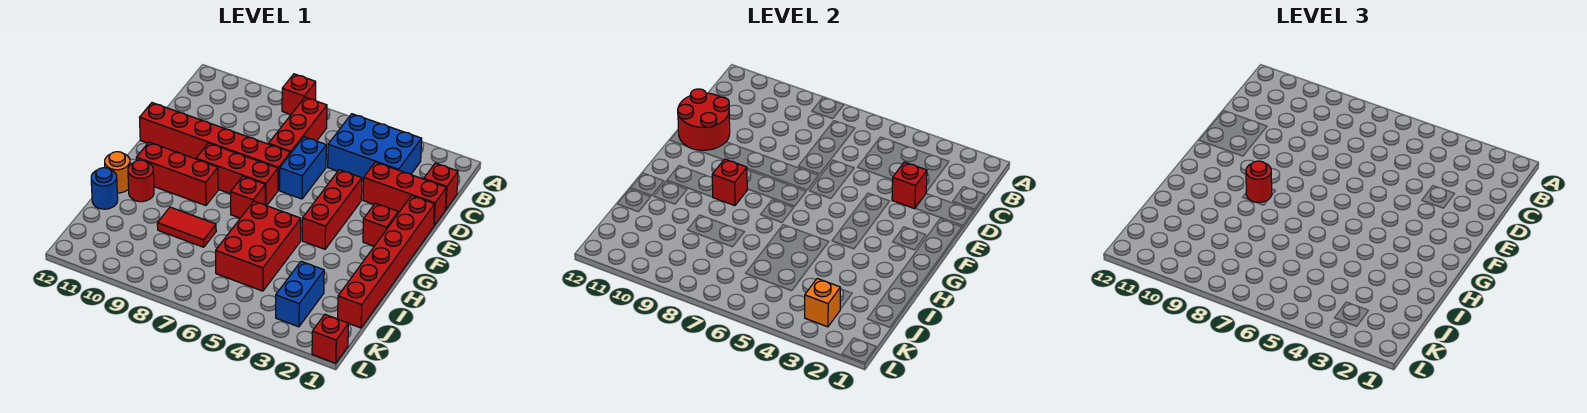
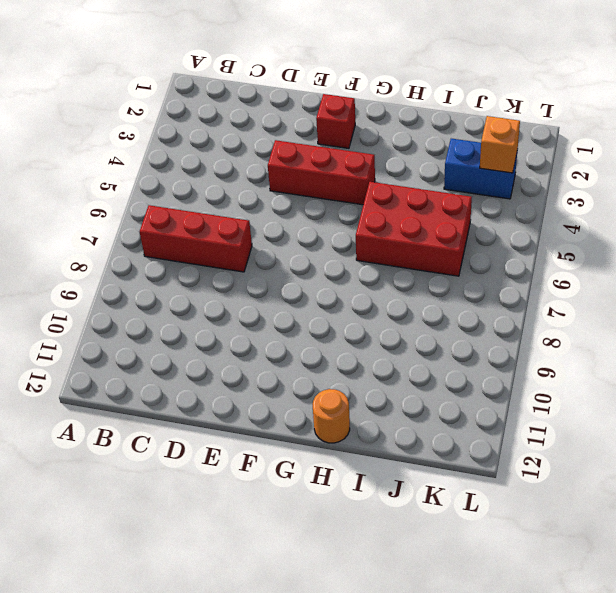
none -> red 1x1 brick [282,74,316,114]
none -> blue 2x3 brick [328,114,422,180]
none -> red 1x1 brick [424,163,458,210]

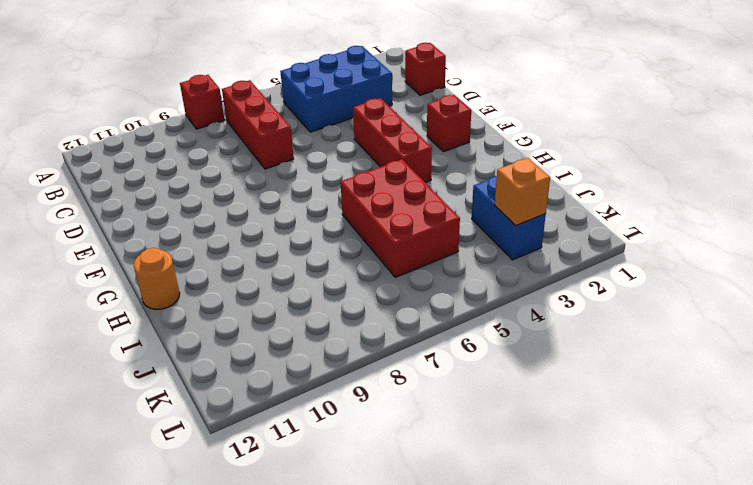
none -> red 1x3 brick [363,162,446,226]
none -> blue 1x2 brick [280,137,326,199]
none -> red 1x6 brick [338,196,435,328]

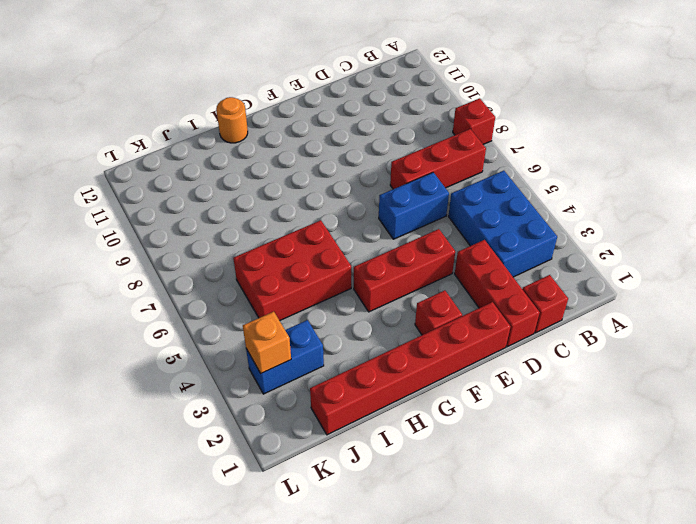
none -> red 1x6 brick [140,103,290,190]
none -> red 1x3 brick [196,143,278,206]
none -> red 1x1 brick [231,176,265,218]

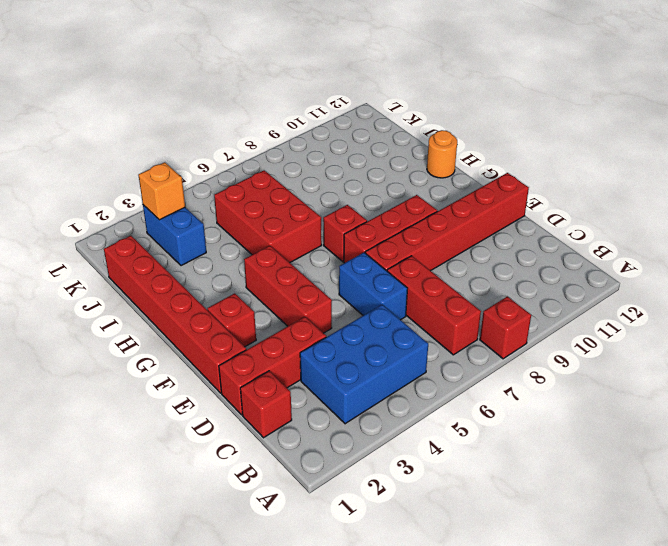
none -> red 1x3 brick [136,142,218,206]
none -> red 1x1 round brick [128,160,154,202]
none -> red 1x2 tile [157,207,216,247]

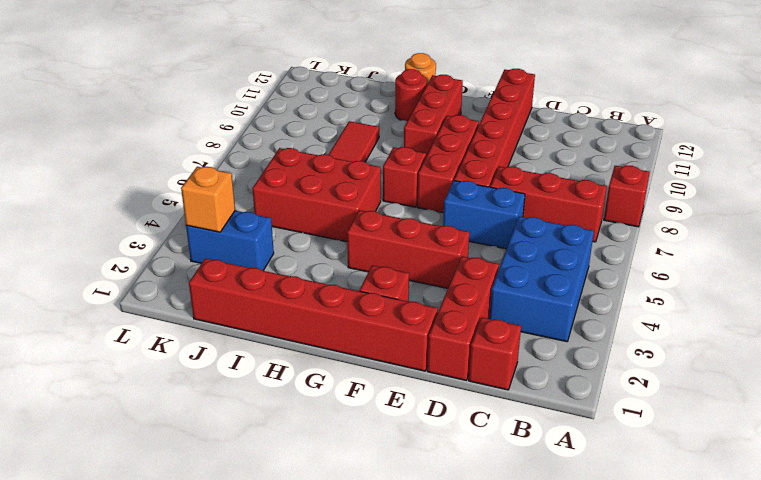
none -> blue 1x1 round brick [91,168,118,209]
none -> red 1x1 brick [312,315,348,363]
none -> red 1x1 brick [892,162,927,209]

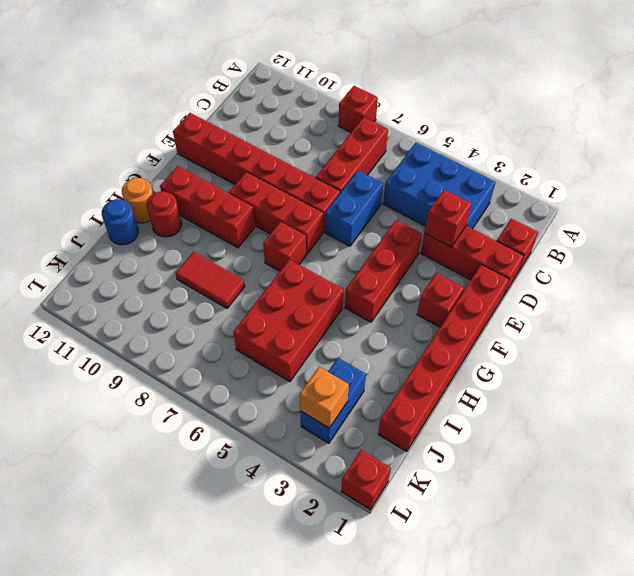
none -> red 2x2 round brick [678,89,730,150]
none -> red 1x1 brick [712,159,747,206]
none -> red 1x1 round brick [1246,161,1272,202]

